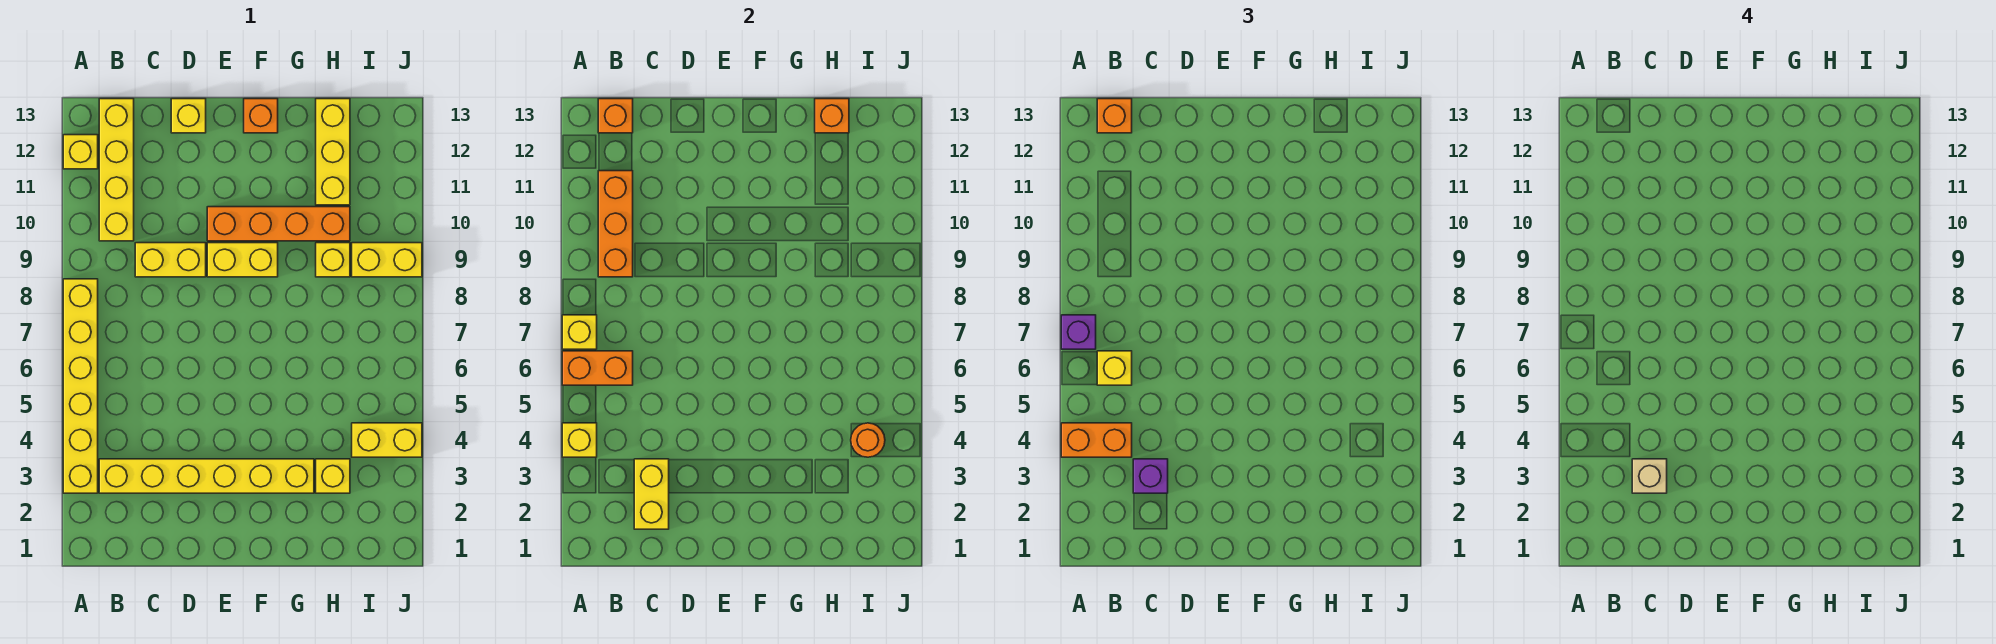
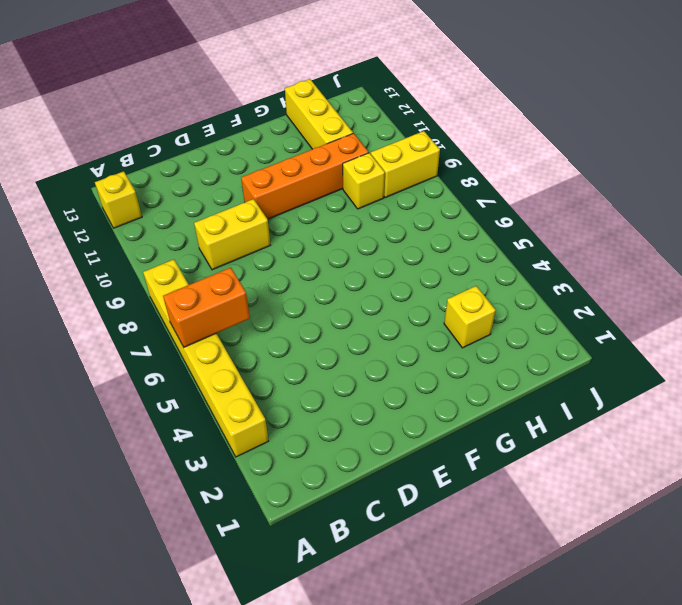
none -> yellow 1x6 brick [99,459,314,493]
none -> yellow 1x4 brick [99,99,134,241]
none -> yellow 1x1 brick [171,99,206,133]

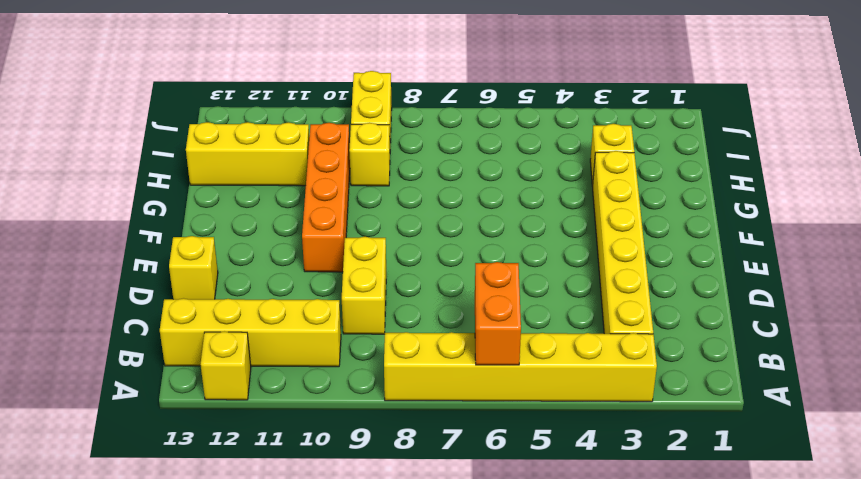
none -> yellow 1x2 brick [207,243,278,277]
none -> orange 1x1 brick [244,99,278,133]
none -> yellow 1x2 brick [352,423,422,457]

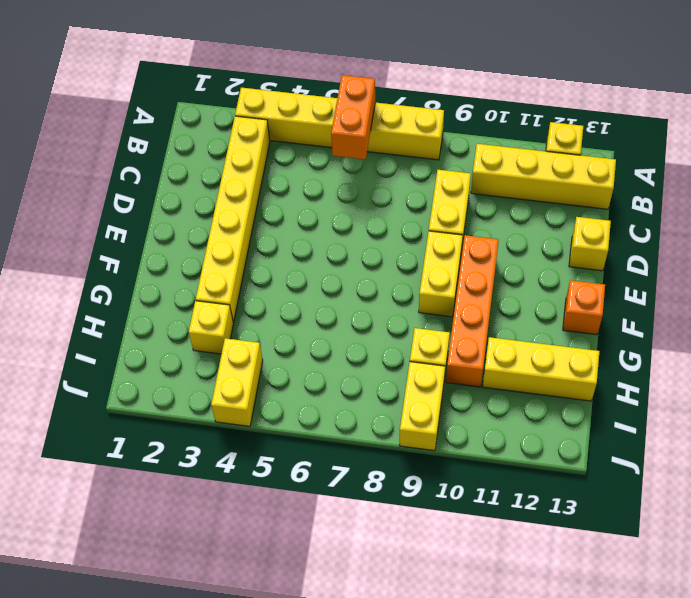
none -> yellow 1x1 brick [562,423,597,457]
none -> yellow 1x1 brick [562,315,597,349]
none -> orange 1x3 brick [598,171,633,277]

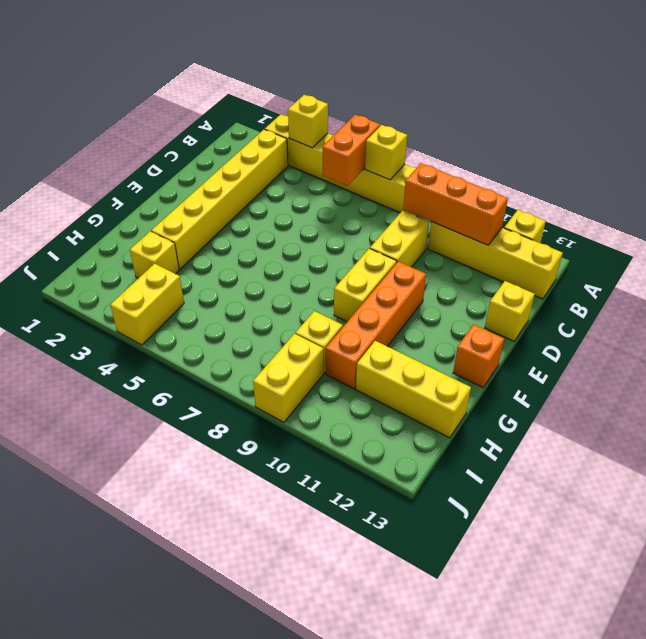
none -> orange 1x1 brick [598,99,633,133]
none -> yellow 1x2 brick [634,459,669,529]
none -> orange 1x1 brick [815,99,849,133]

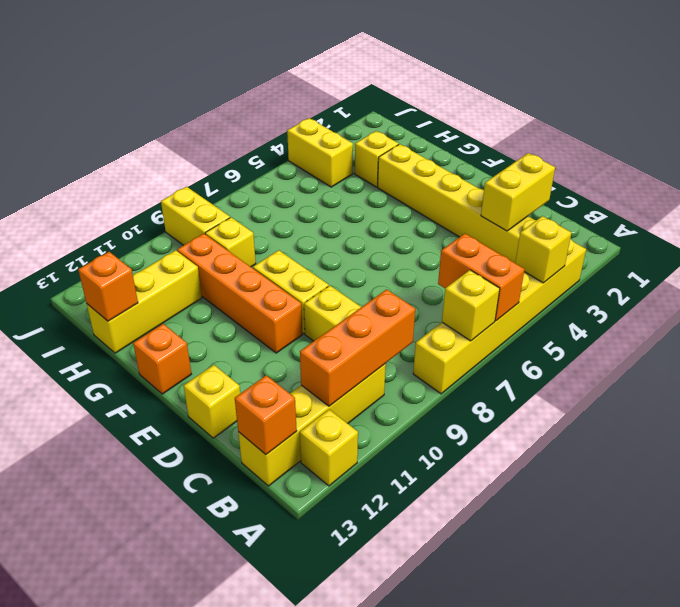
none -> orange 1x1 round brick [851,423,885,457]
none -> orange 1x2 brick [1061,423,1132,457]
none -> purple 1x1 brick [1061,315,1096,349]

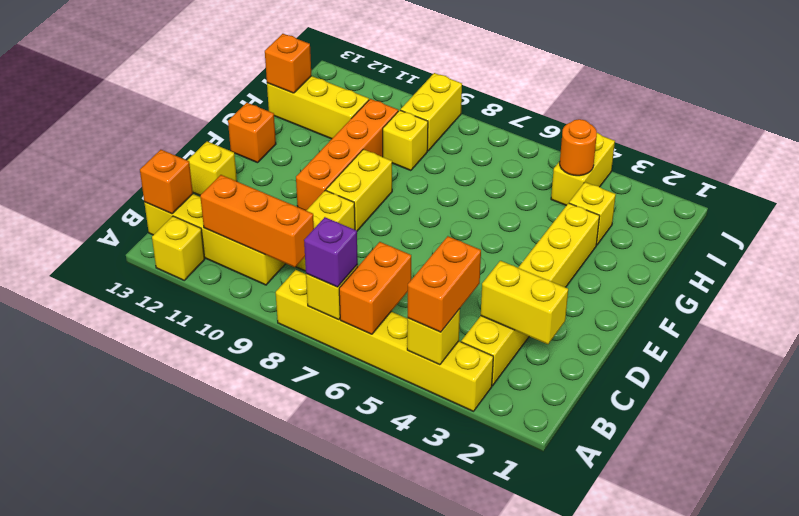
none -> yellow 1x1 brick [1097,351,1132,385]
none -> orange 1x1 brick [1097,99,1132,133]
none -> purple 1x1 brick [1133,459,1168,493]

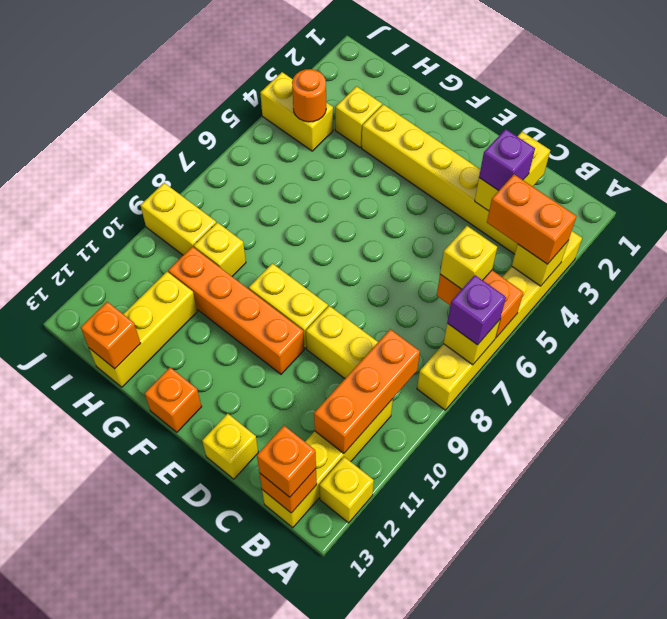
none -> tan 1x1 brick [1632,459,1667,493]

